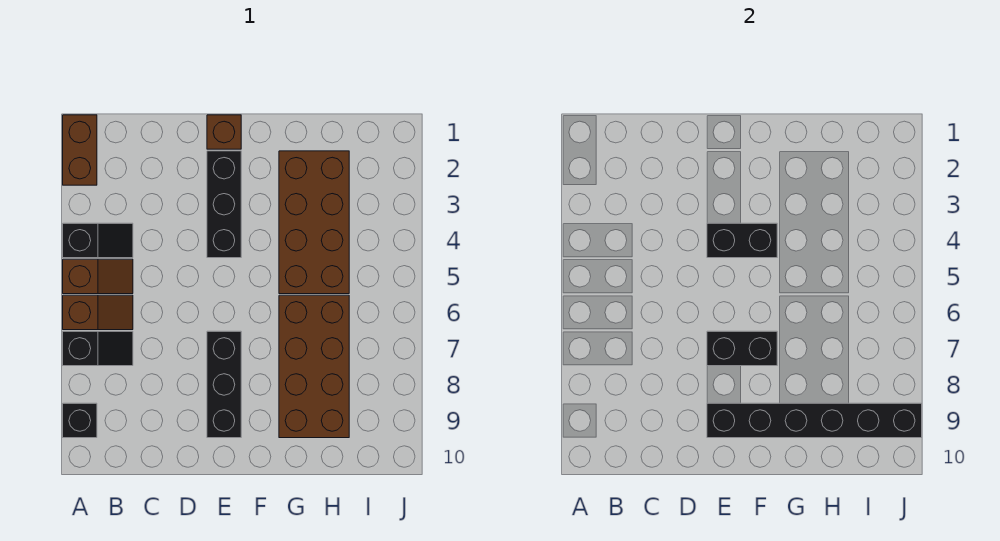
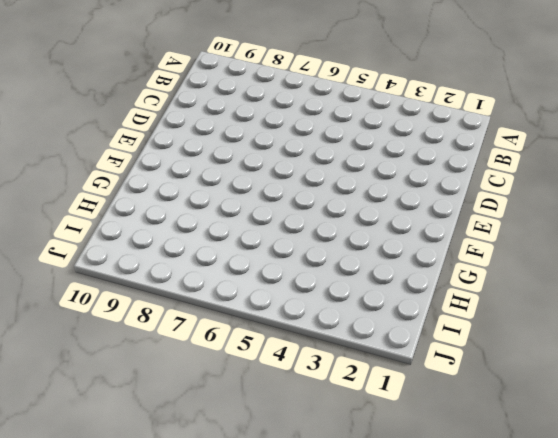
none -> brown 1x2 brick [63,115,97,185]
none -> black 1x2 slope [63,223,133,258]
none -> brown 1x2 slope [63,259,133,294]

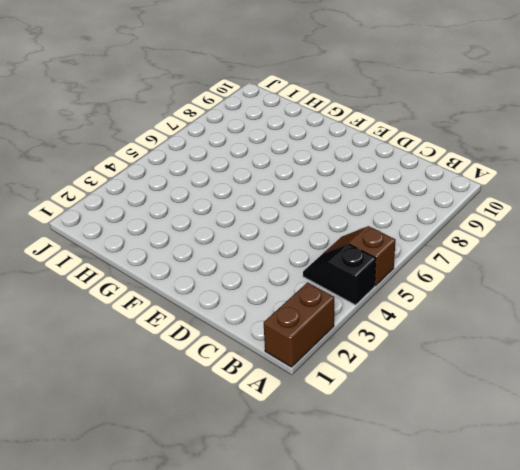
none -> brown 1x2 slope [63,295,133,330]
none -> black 1x2 slope [63,331,133,366]
none -> black 1x1 brick [63,403,97,438]

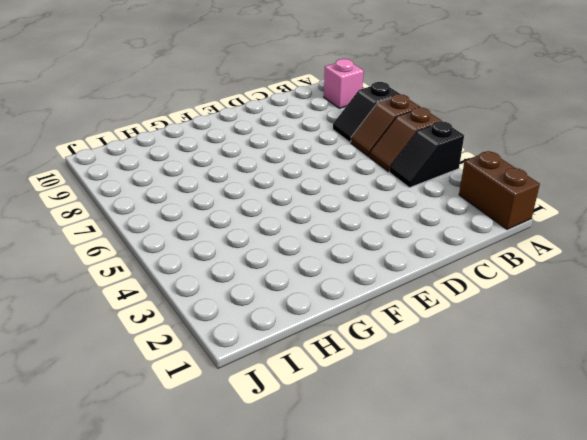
pink 1x1 brick [324,59,364,108] -> black 1x1 brick [63,403,97,438]
none -> brown 1x1 brick [207,115,241,149]
none -> black 1x3 brick [207,151,241,258]
none -> black 1x3 brick [207,331,241,438]

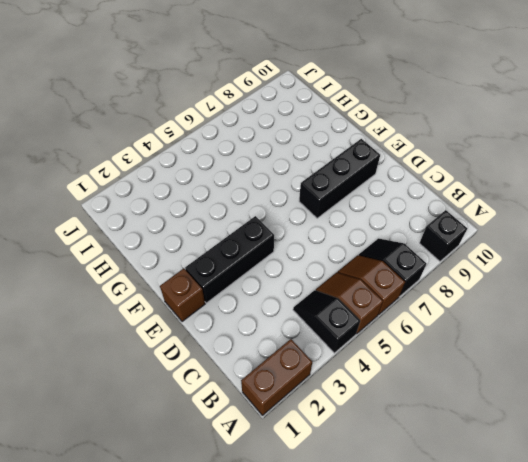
none -> brown 2x4 brick [279,151,349,294]
none -> brown 2x4 brick [279,295,349,438]
none -> black 1x2 brick [707,223,777,258]

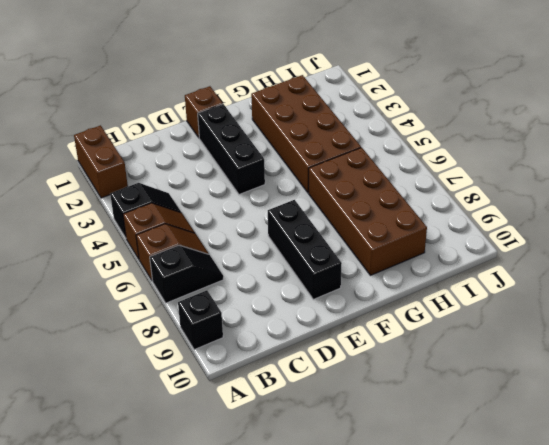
none -> black 1x2 brick [707,223,777,258]
none -> black 1x2 brick [707,331,777,366]
none -> black 1x6 brick [707,403,922,438]

